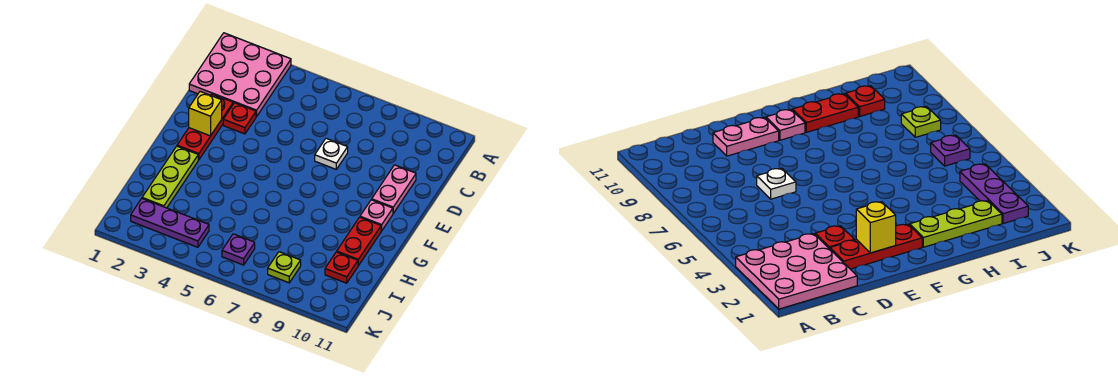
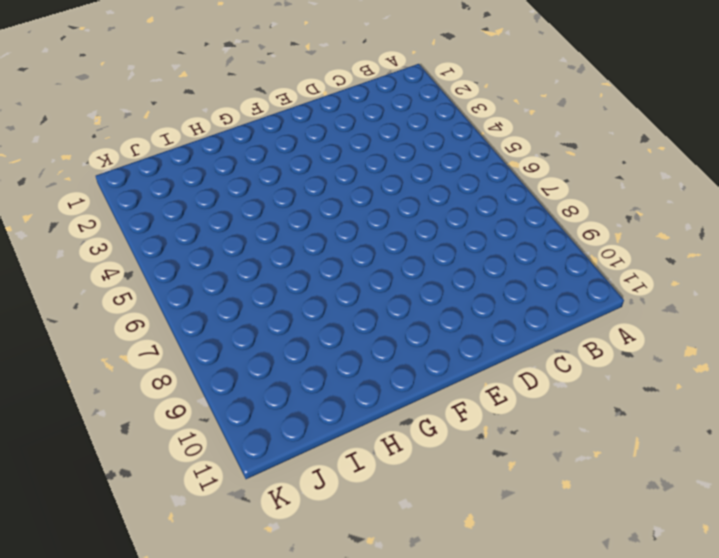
none -> pink 3x3 plate [189,33,291,117]
none -> red 1x3 plate [177,94,233,160]
none -> red 1x1 plate [223,103,256,134]

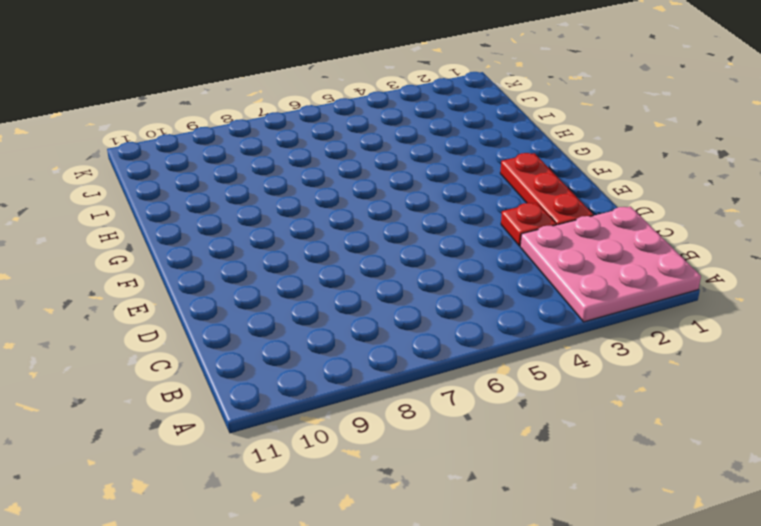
none -> white 1x1 plate [315,138,348,169]
none -> pink 1x2 plate [372,165,416,213]
none -> pink 1x1 plate [360,200,393,231]

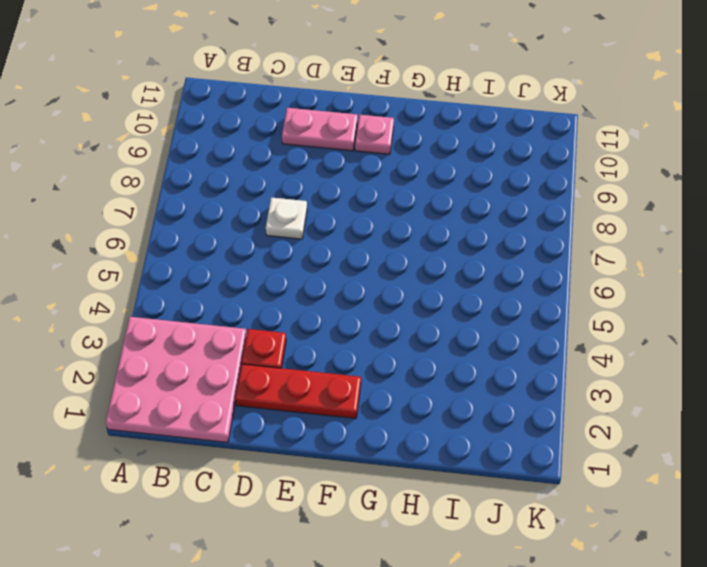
none -> lime 1x3 plate [142,146,198,208]
none -> red 1x2 plate [337,217,381,266]
none -> red 1x1 plate [325,252,358,283]

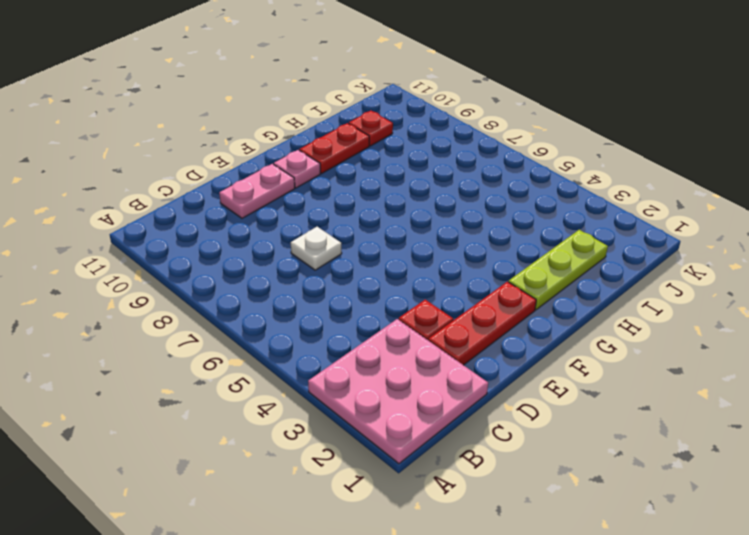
none -> purple 1x3 plate [131,199,209,247]
none -> purple 1x1 plate [222,234,255,265]
none -> lime 1x1 plate [268,252,301,283]

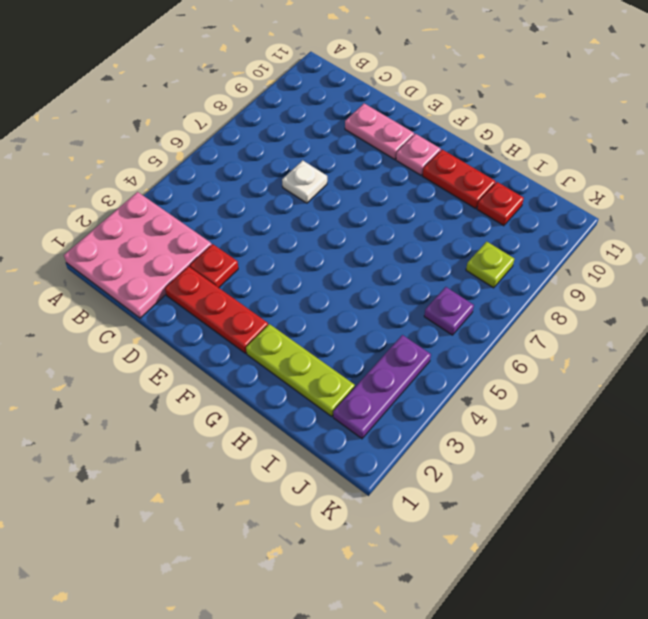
none -> yellow 1x1 brick [189,92,222,136]

